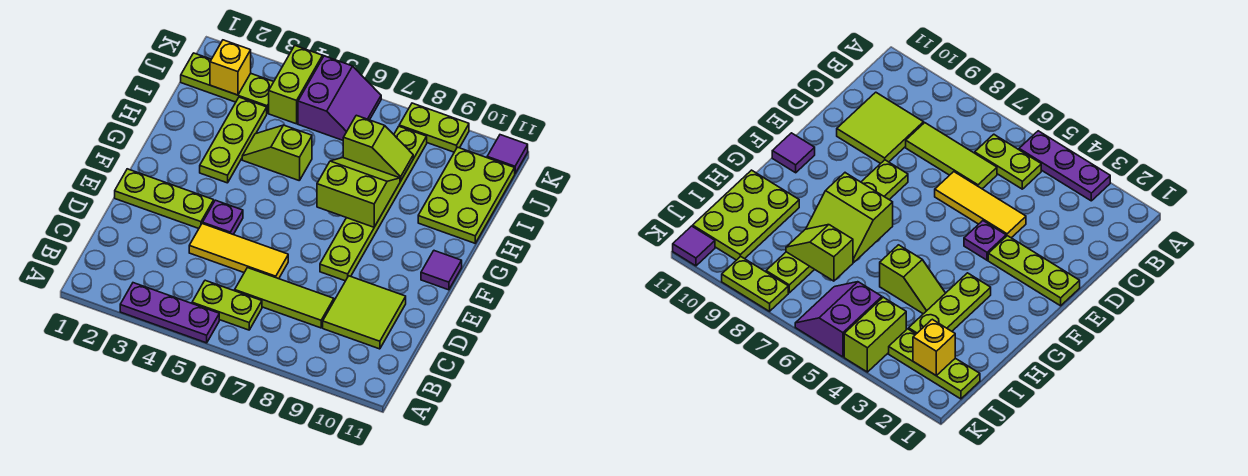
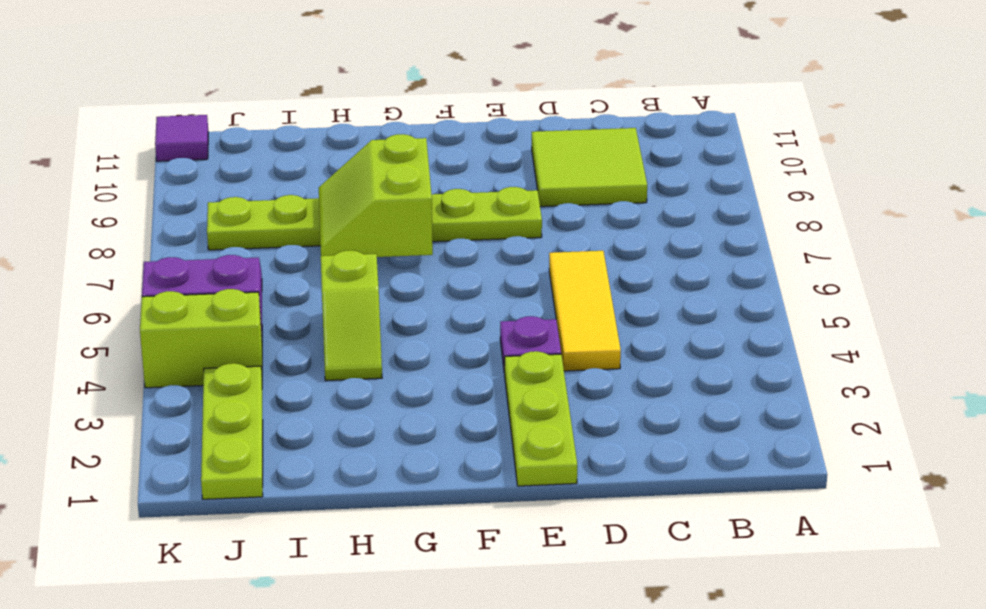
none -> purple 1x3 plate [120,283,219,343]
none -> lime 1x2 plate [192,280,262,330]
none -> lime 1x3 tile [235,268,334,328]

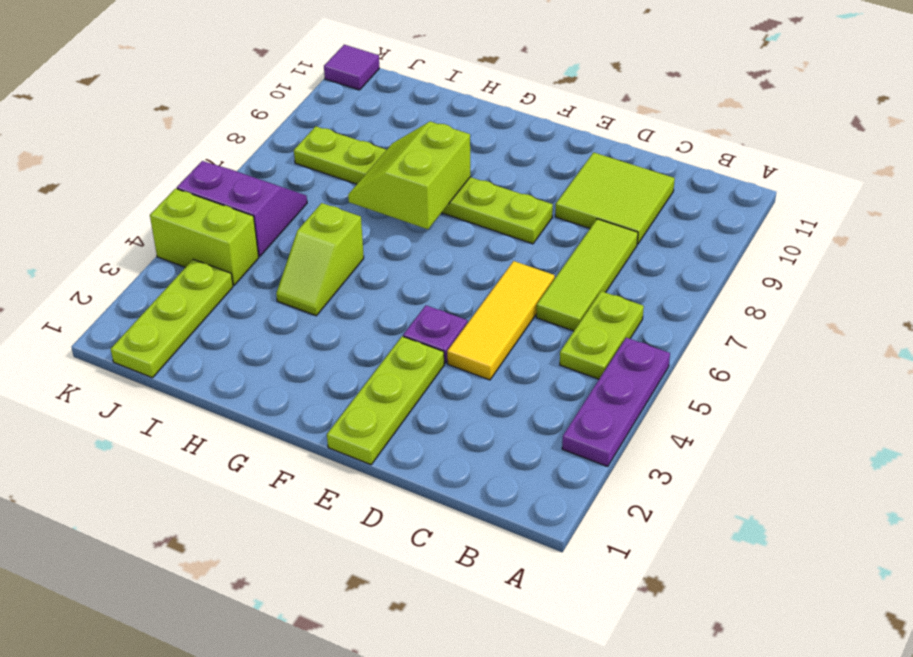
none -> purple 1x1 tile [421,251,462,290]
none -> lime 1x3 plate [200,97,267,183]
none -> lime 2x3 plate [418,147,515,243]

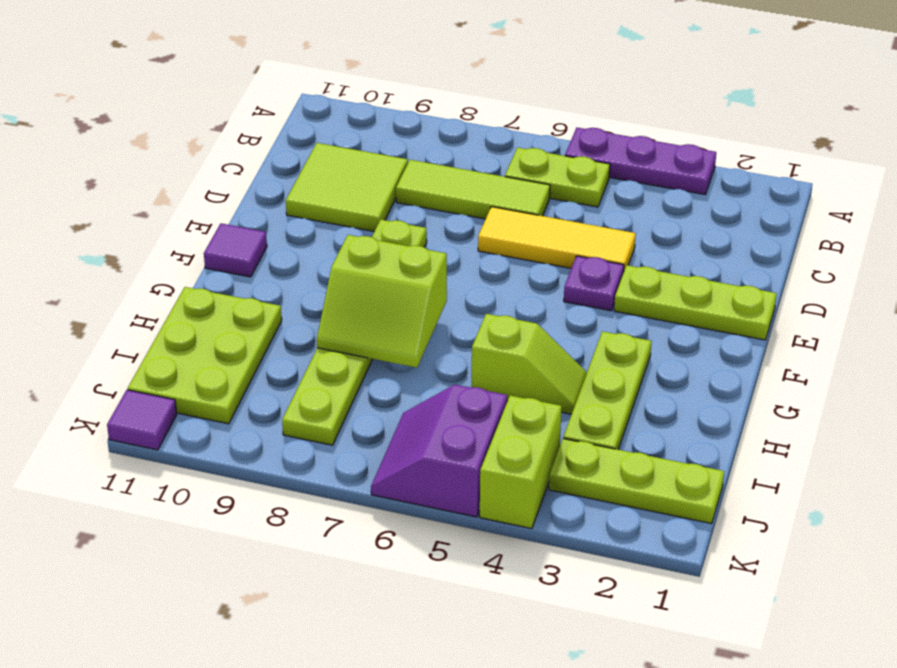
none -> lime 1x2 plate [399,103,469,152]
none -> lime 1x2 slope [343,115,413,181]
none -> yellow 1x1 brick [210,40,251,95]

